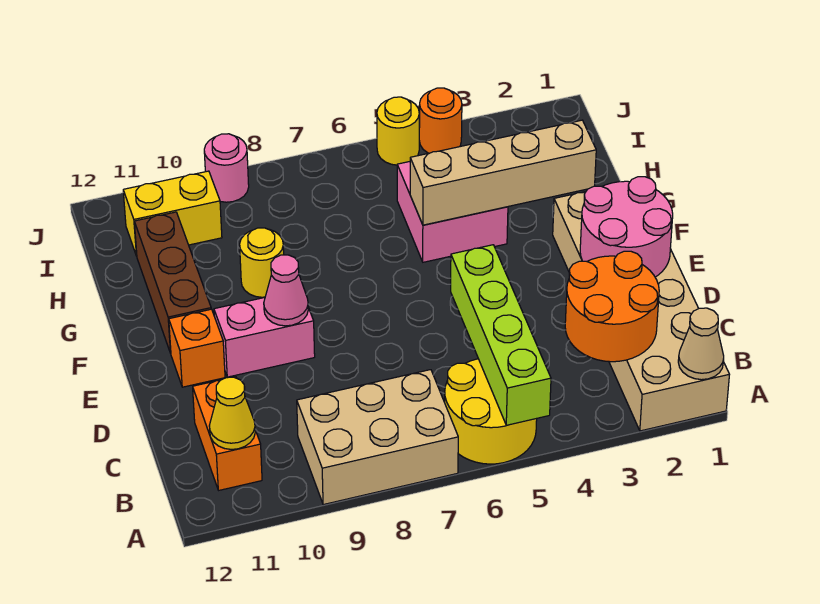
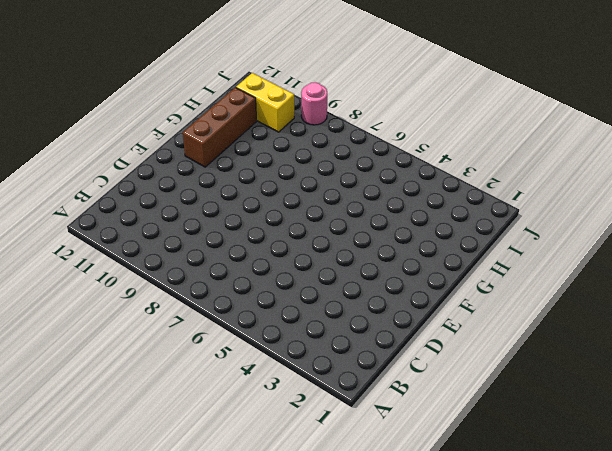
none -> tan 2x6 brick [553,192,730,431]
none -> yellow 2x2 round brick [445,359,537,464]
none -> tan 2x3 brick [297,370,458,505]

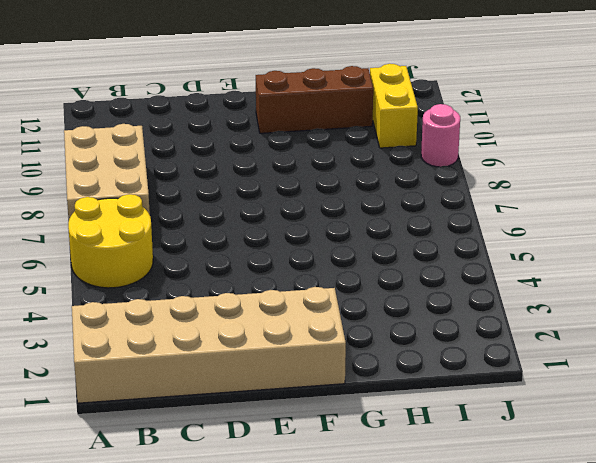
none -> orange 1x2 brick [193,377,262,490]
none -> pink 1x2 brick [214,298,315,377]
none -> orange 1x1 brick [169,309,225,387]

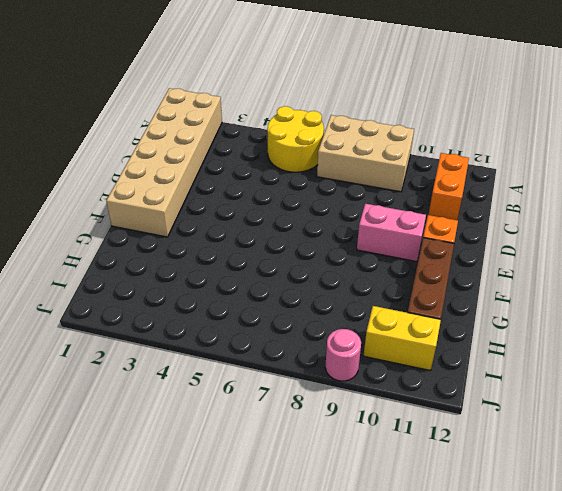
none -> pink 2x2 brick [397,162,508,262]
none -> yellow 1x1 round brick [240,228,284,297]
none -> orange 1x1 round brick [419,88,462,153]

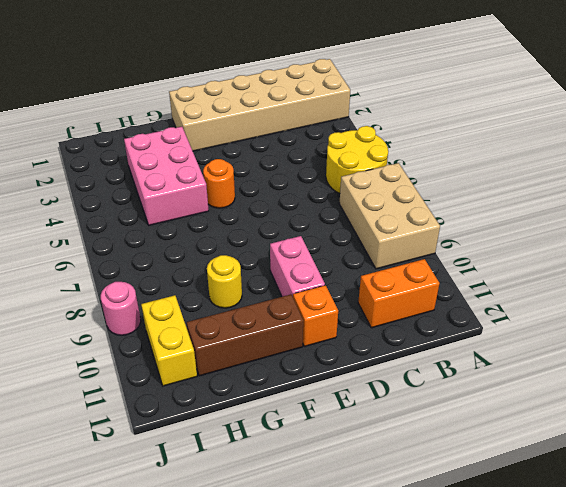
orange 1x1 round brick [203,159,235,208] -> orange 1x1 round brick moved to [419,88,462,153]
pink 2x3 brick [124,127,209,225] -> pink 2x2 brick [397,162,508,262]
none -> yellow 1x1 round brick [377,97,419,165]
none -> tan 1x1 cone [678,308,724,380]
none -> lime 1x4 brick [451,245,551,425]

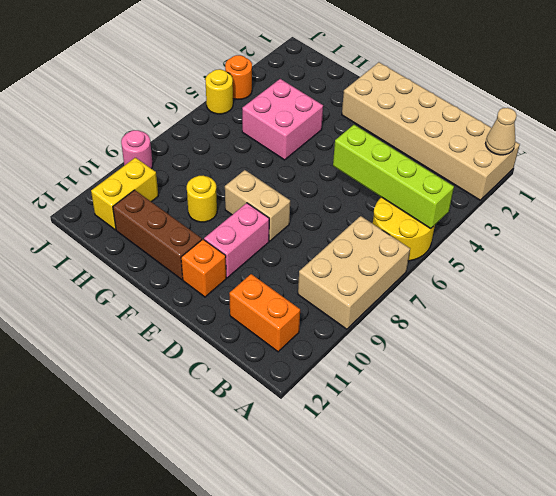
tan 1x2 brick [225,170,290,241] -> none
none -> orange 2x2 round brick [565,251,659,362]
none -> yellow 1x1 cone [209,377,255,449]
none -> pink 2x2 round brick [580,177,673,277]

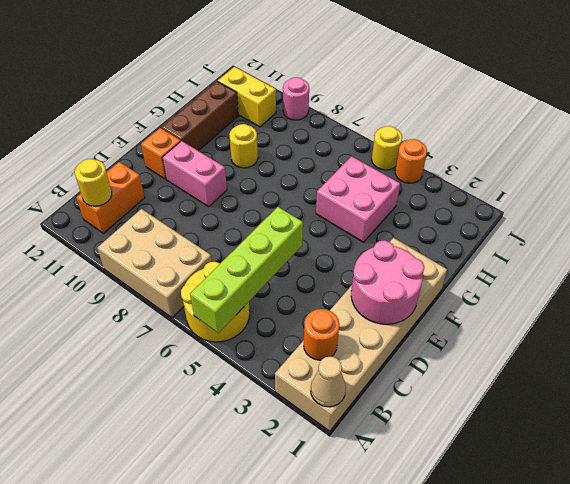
orange 1x1 round brick [304,309,339,360] -> orange 2x2 round brick [565,251,659,362]
yellow 1x1 round brick [75,159,112,206] -> yellow 1x1 cone [209,377,255,449]
none -> pink 1x1 cone [264,255,308,326]
none -> tan 1x4 brick [410,120,596,225]

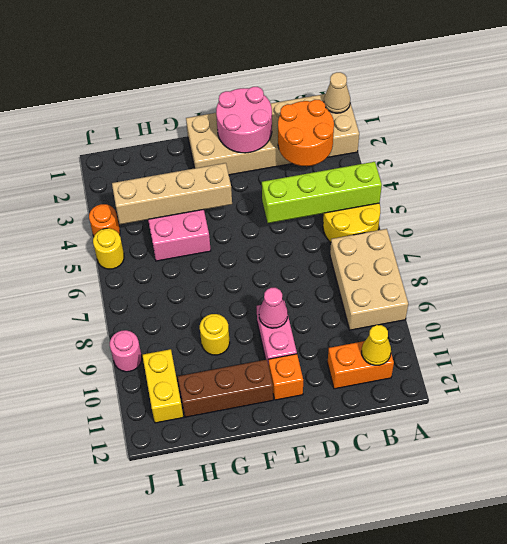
tan 1x4 brick [112,163,232,224] -> tan 1x4 brick turned to [410,120,596,225]

